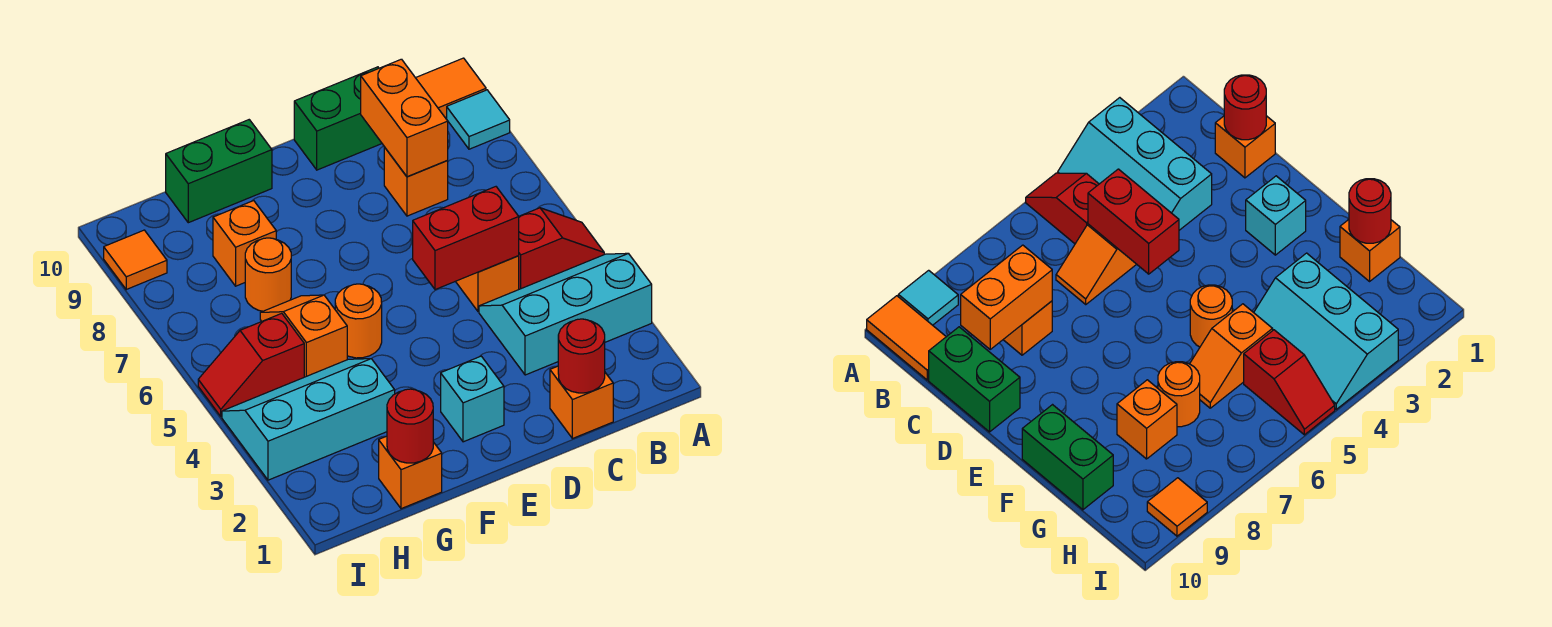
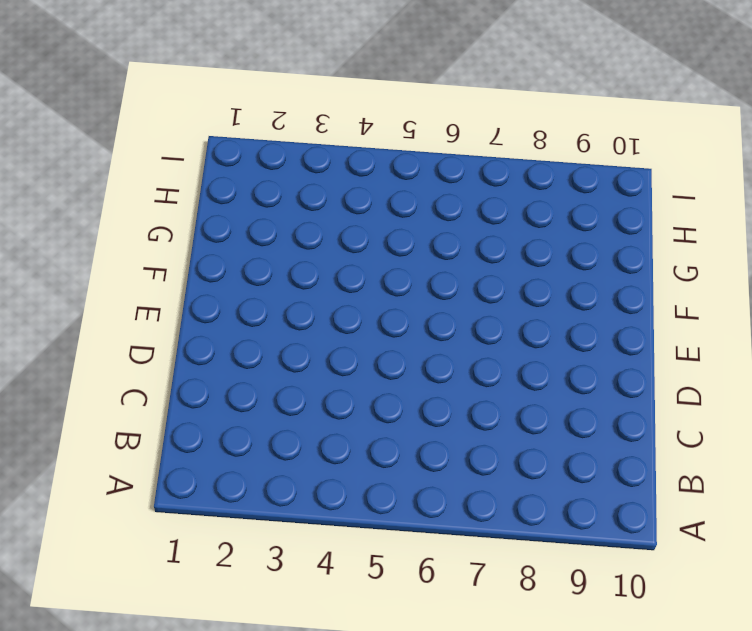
none -> cyan 2x3 slope [479,253,652,375]
none -> red 1x2 slope [519,208,604,289]
none -> cyan 1x1 tile [447,90,510,149]

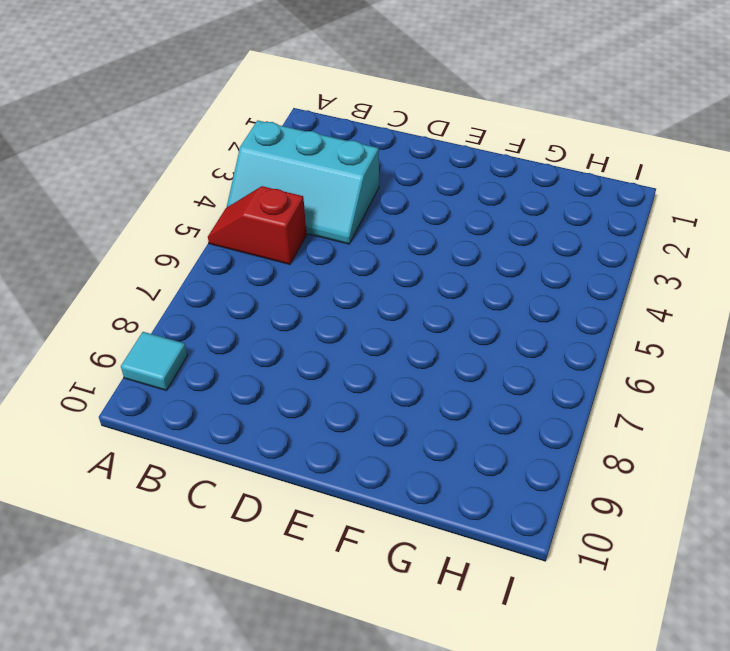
none -> orange 1x2 tile [416,58,486,118]
none -> orange 1x1 brick [550,366,613,439]
none -> orange 1x2 slope [455,256,519,311]

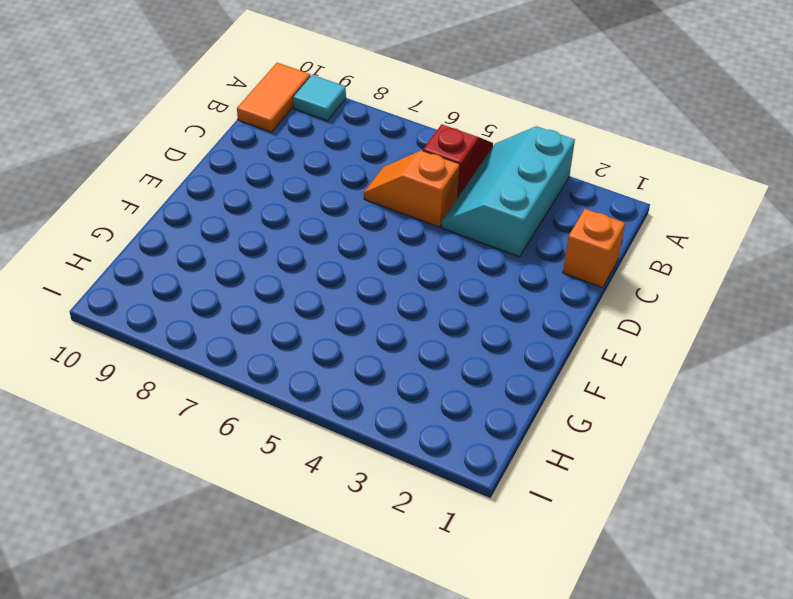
none -> orange 1x1 brick [384,147,448,216]
none -> green 1x2 brick [294,67,382,170]
none -> cyan 1x1 brick [441,356,504,442]

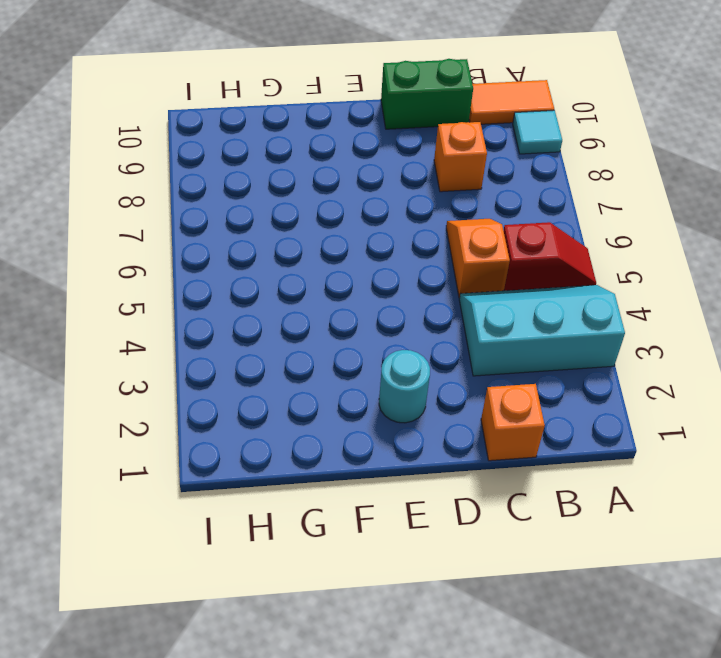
cyan 1x1 round brick [379,350,430,423] -> cyan 1x1 brick [441,356,504,442]
none -> orange 1x1 round brick [335,284,382,358]
none -> green 1x2 brick [166,120,272,223]
none -> orange 1x1 brick [379,436,442,509]

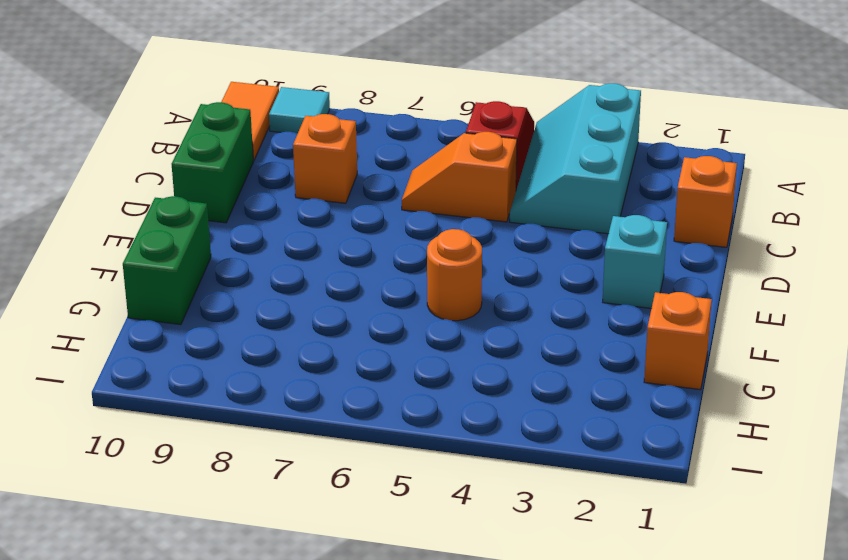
none -> cyan 2x3 slope [222,359,395,480]
none -> orange 1x2 slope [260,295,347,377]
none -> orange 1x1 round brick [245,238,291,311]

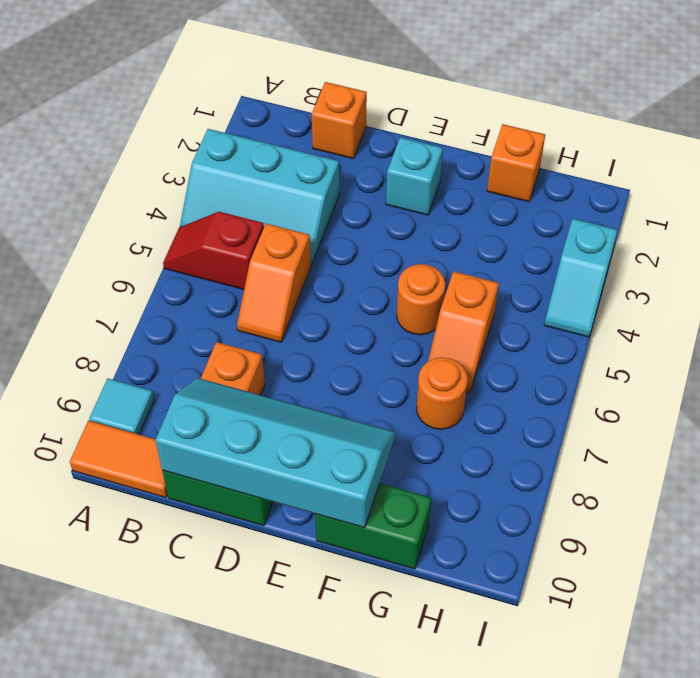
cyan 2x4 slope [155,378,395,528] -> orange 1x2 brick [361,59,448,177]
cyan 1x2 slope [544,219,617,337] -> cyan 2x3 slope [222,359,395,480]
none -> orange 1x1 brick [213,201,276,286]
none -> red 1x2 slope [198,313,304,416]
none -> orange 1x1 tile [104,230,167,289]

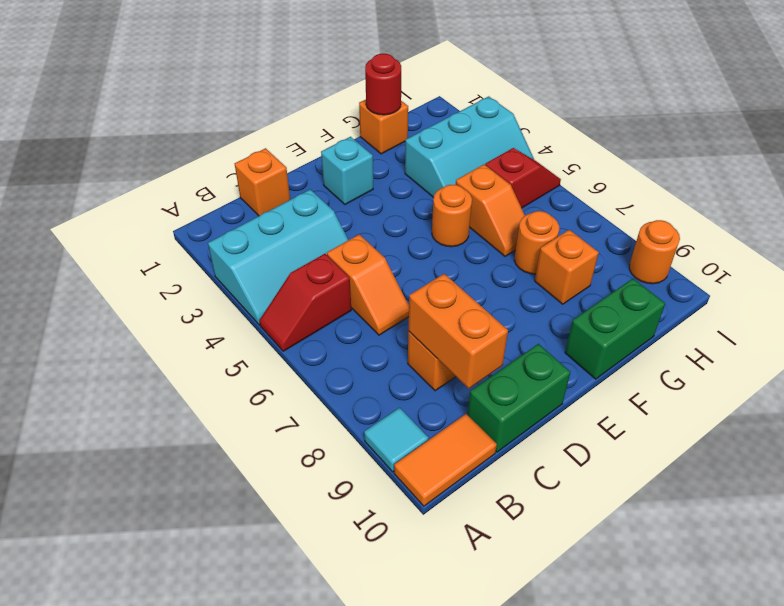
orange 1x1 round brick [629,220,680,284] -> orange 1x1 tile [104,230,167,289]
none -> red 1x1 round brick [558,319,605,393]
none -> red 1x2 brick [413,187,519,290]

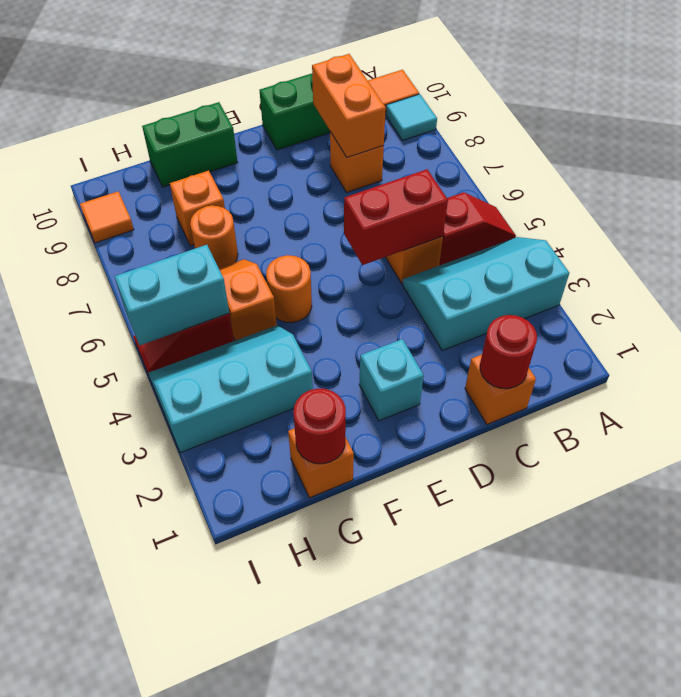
cyan 1x2 brick [114,245,229,345] -> none

